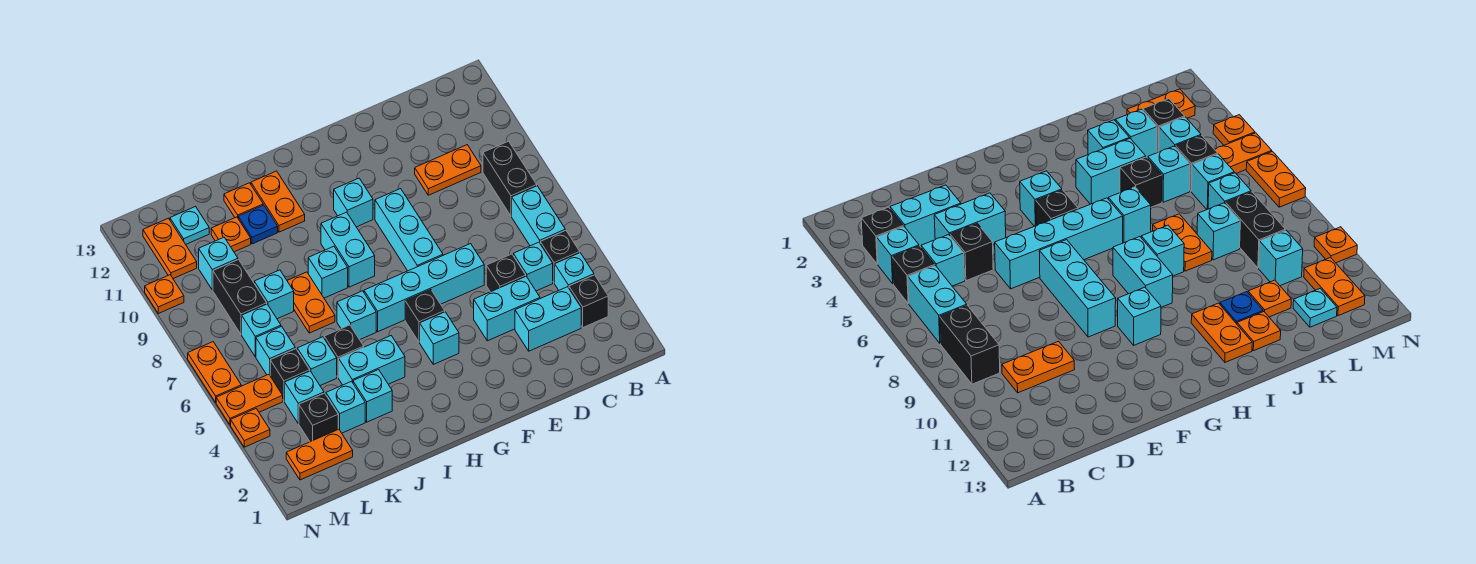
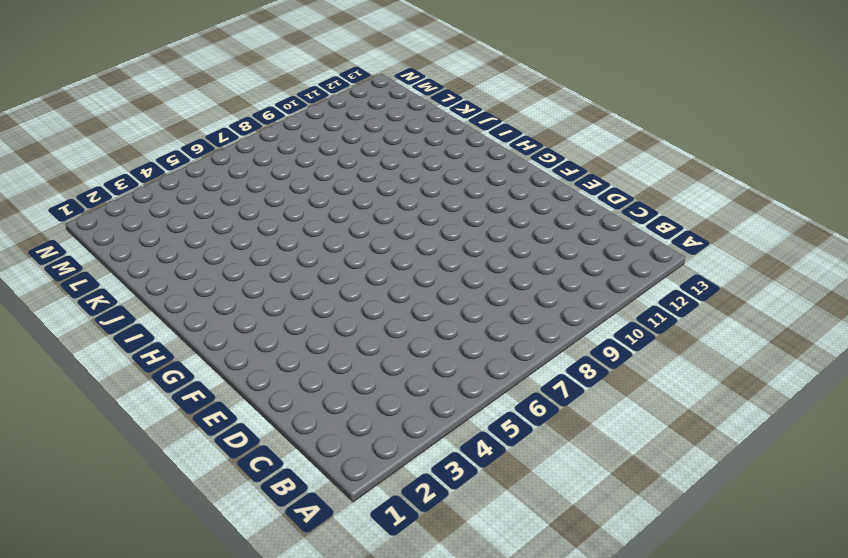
none -> black 1x1 brick [569,275,608,327]
none -> cyan 1x1 brick [555,253,594,290]
none -> black 1x1 brick [540,230,580,283]
none -> cyan 1x2 brick [512,186,565,246]

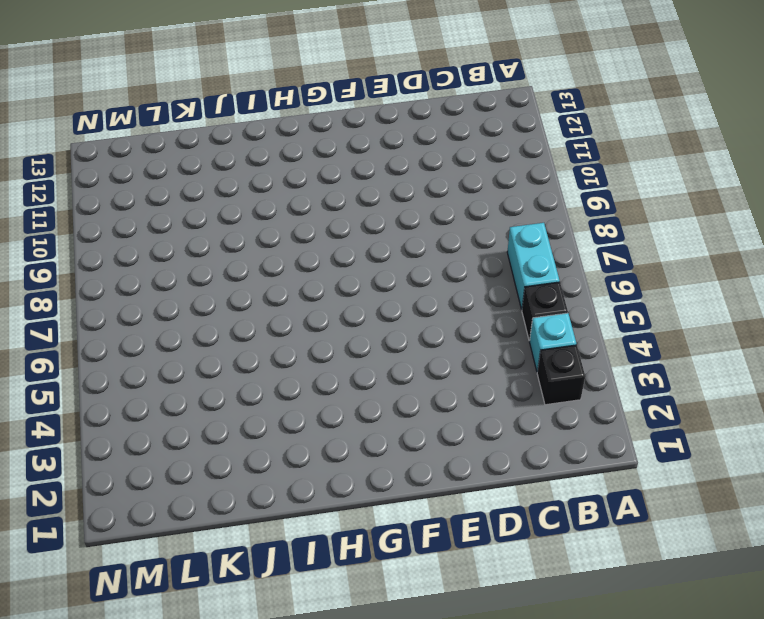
none -> black 1x2 brick [483,141,537,216]
none -> cyan 1x2 brick [515,287,581,351]
none -> cyan 1x1 brick [513,242,553,291]
none -> orange 1x2 plate [415,145,481,195]

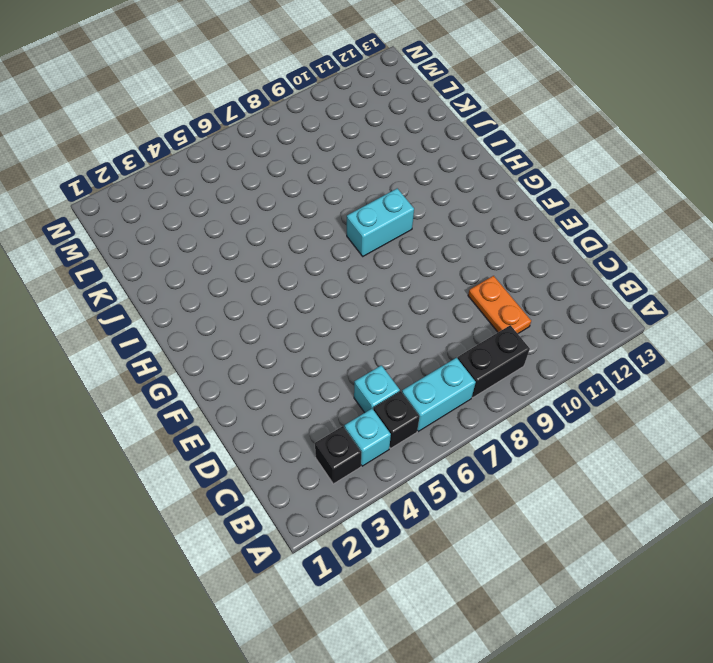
none -> cyan 1x2 brick [515,287,581,351]
none -> cyan 1x2 brick [474,277,540,341]
none -> black 1x1 brick [486,254,526,292]
none -> cyan 1x4 brick [364,244,484,332]

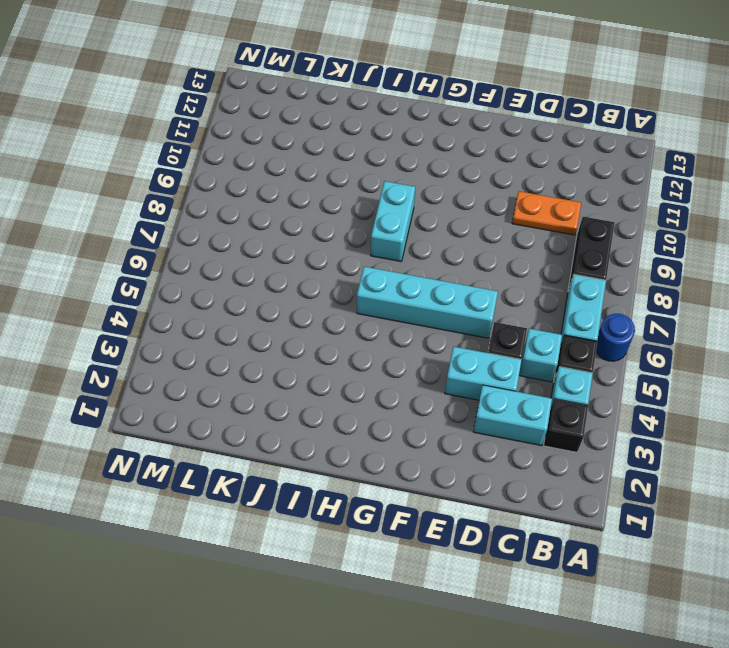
blue 1x1 round brick [596,314,635,361] -> none
none -> cyan 1x3 brick [375,189,443,271]
none -> cyan 1x1 brick [420,312,459,364]
none -> black 1x1 brick [405,290,445,342]
none -> cyan 1x1 brick [334,178,373,227]

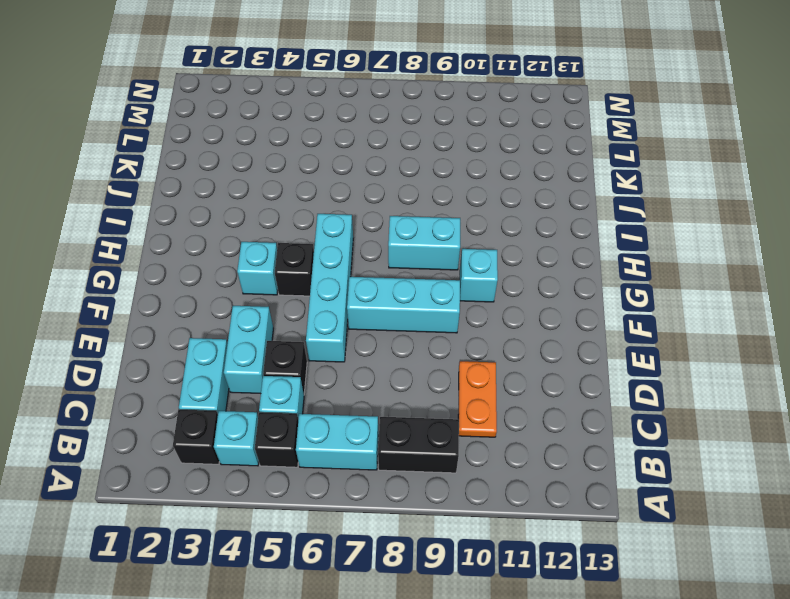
none -> cyan 1x2 brick [339,336,405,385]
none -> cyan 1x1 brick [337,291,376,340]
none -> cyan 1x1 brick [308,246,348,298]
none -> orange 1x2 plate [251,171,305,232]

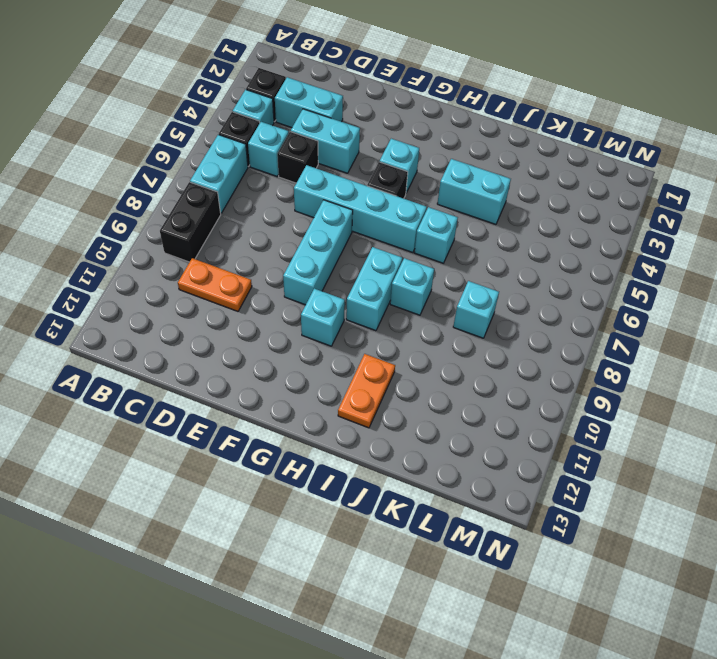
none -> cyan 1x1 brick [353,370,392,422]
none -> black 1x1 brick [324,325,364,378]
none -> orange 1x2 plate [287,272,335,333]
none -> blue 1x1 plate [238,205,278,244]

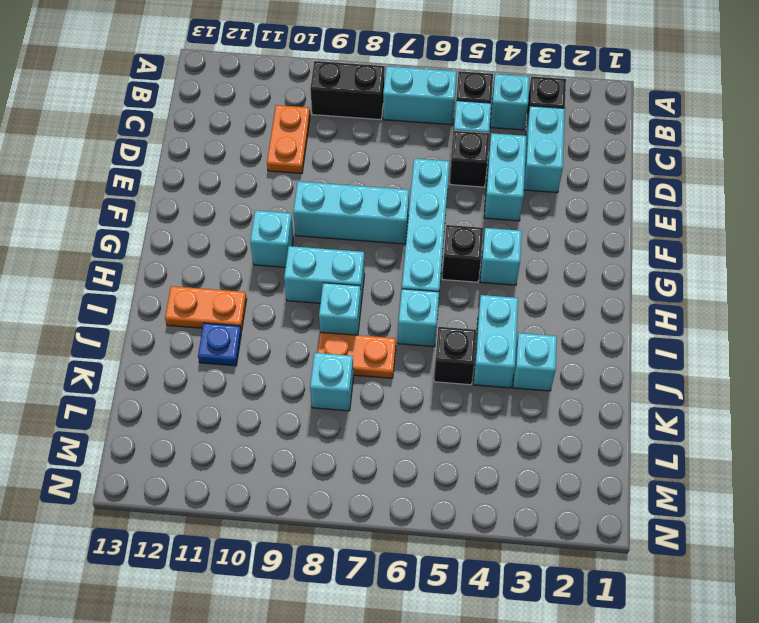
none -> orange 1x1 plate [224,183,263,217]
none -> cyan 1x1 brick [326,381,365,433]
none -> cyan 1x1 brick [297,337,337,386]
none -> orange 1x1 plate [211,217,251,252]

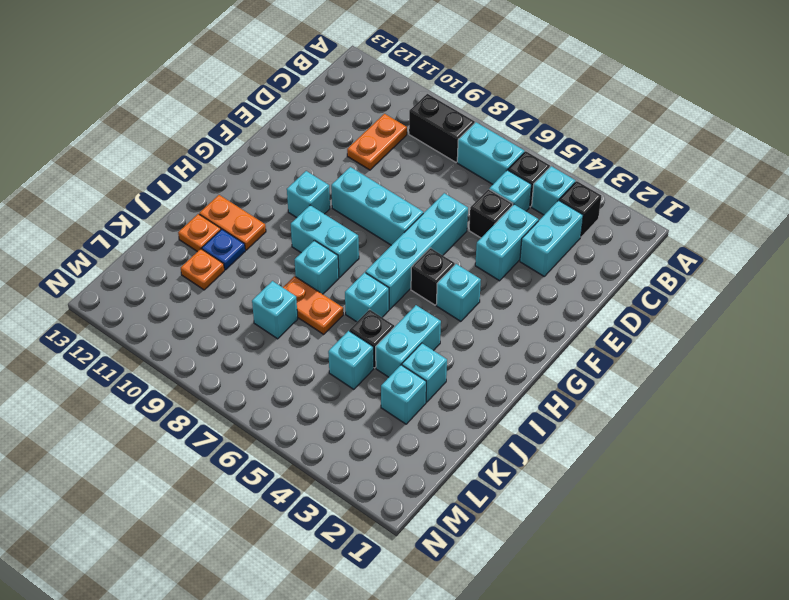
none -> orange 1x2 plate [286,429,353,480]
none -> black 1x1 brick [299,393,338,442]
none -> cyan 1x1 brick [285,371,324,424]
none -> black 1x1 brick [270,349,310,401]

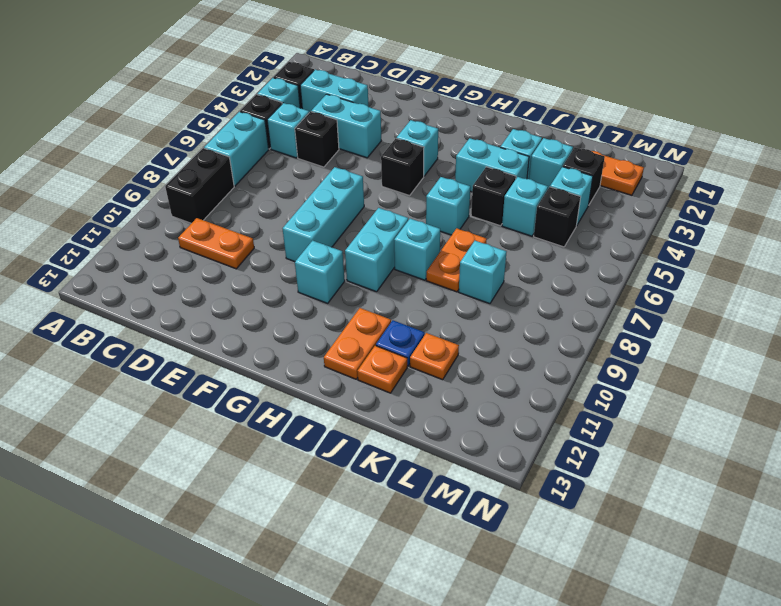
none -> cyan 1x4 brick [364,244,484,332]
none -> cyan 1x1 brick [256,326,295,375]
none -> cyan 1x1 brick [242,304,281,357]
none -> black 1x2 brick [213,260,267,334]

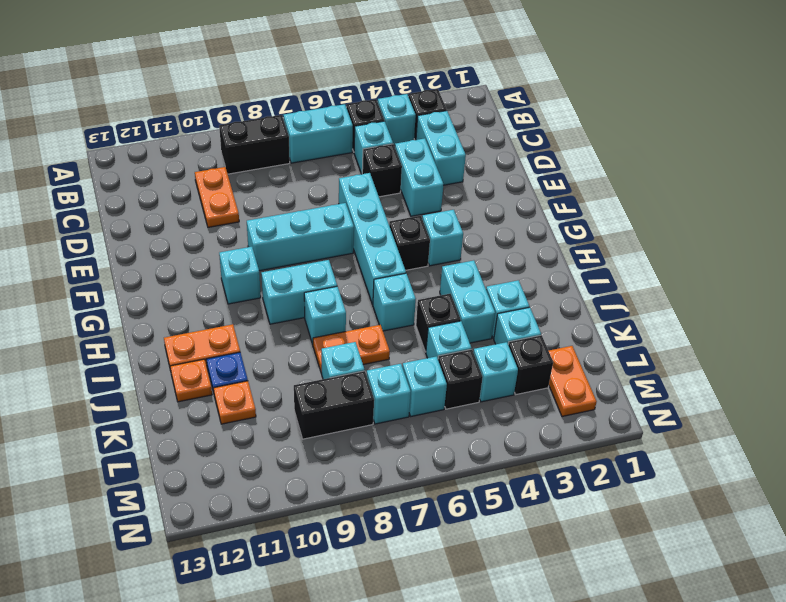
none -> cyan 1x1 brick [199,237,238,290]
none -> cyan 1x1 plate [170,207,209,244]
none -> orange 1x2 plate [216,374,283,425]
none -> orange 1x2 plate [143,218,197,279]

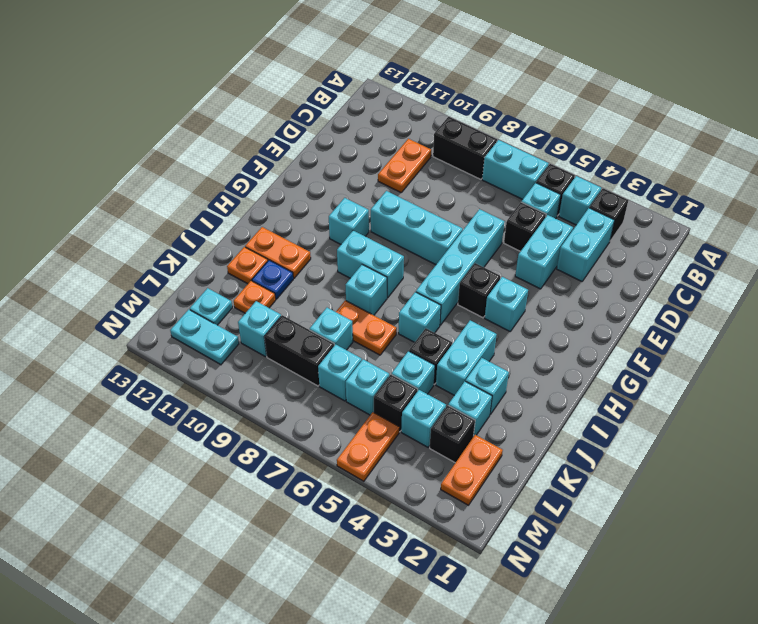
cyan 1x2 plate [170,309,239,365] -> orange 1x2 plate [143,218,197,279]
none -> orange 1x1 plate [231,409,270,447]
none -> orange 1x2 plate [188,342,241,402]
none -> orange 1x1 plate [145,275,184,314]

